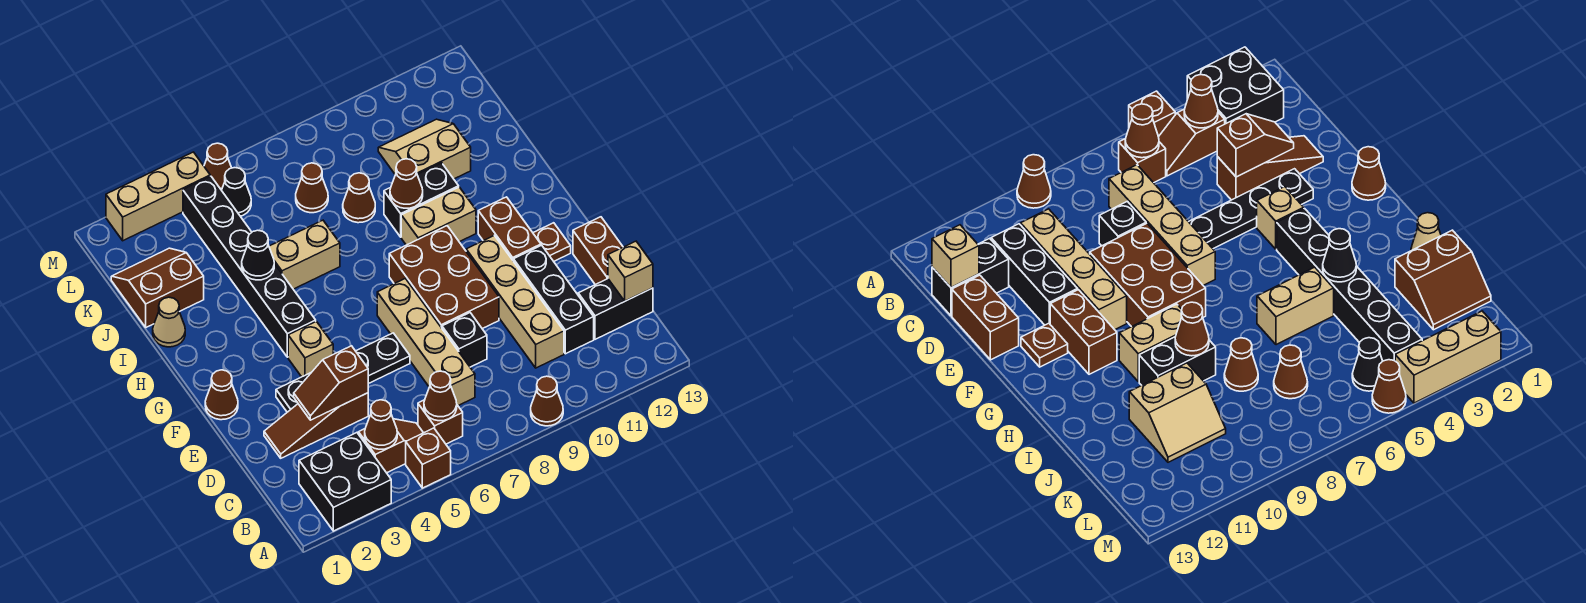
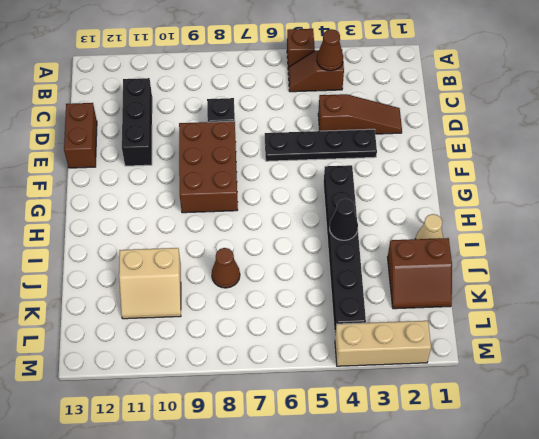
none -> black 2x2 brick [299,433,391,531]
none -> brown 1x1 cone [531,376,563,426]
none -> brown 1x1 brick [418,400,463,444]
none -> tan 1x4 brick [377,278,475,406]

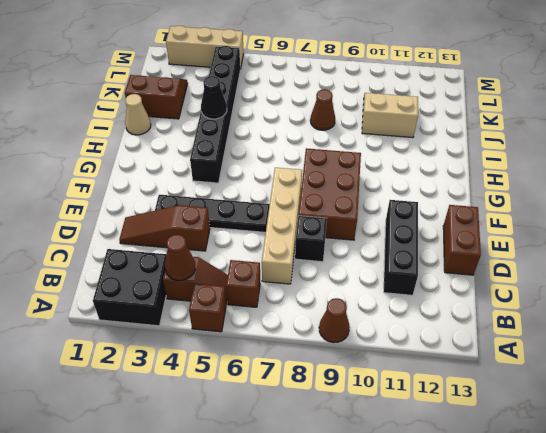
none -> tan 1x4 brick [466,235,564,368]
none -> black 1x2 brick [578,279,653,339]
none -> brown 1x1 cone [205,370,238,420]
none -> tan 1x1 brick [288,321,333,377]

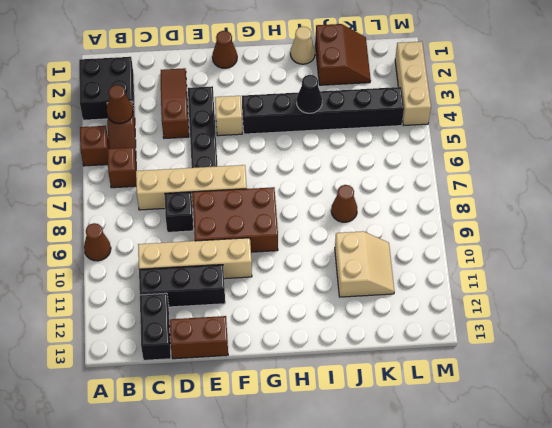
none -> brown 1x2 brick [478,197,541,260]
none -> brown 1x1 plate [533,223,571,261]
none -> tan 1x2 brick [401,187,476,245]
none -> tan 1x2 brick [269,220,340,289]

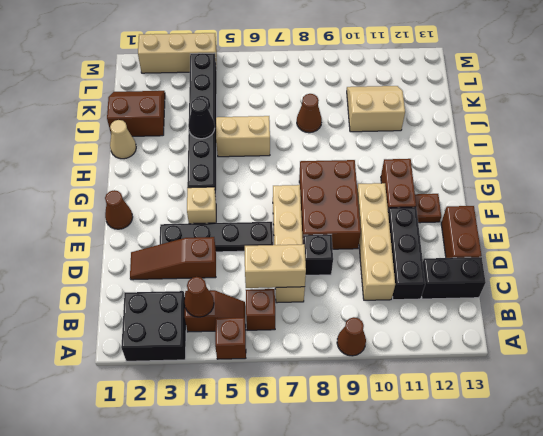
tan 1x2 brick [245,244,306,288] -> tan 1x2 brick moved to [401,187,476,245]
none -> black 1x2 brick [384,163,459,237]
none -> brown 1x1 cone [296,163,328,213]
none -> black 1x1 cone [222,168,251,216]
none -> brown 1x1 cone [204,143,231,190]

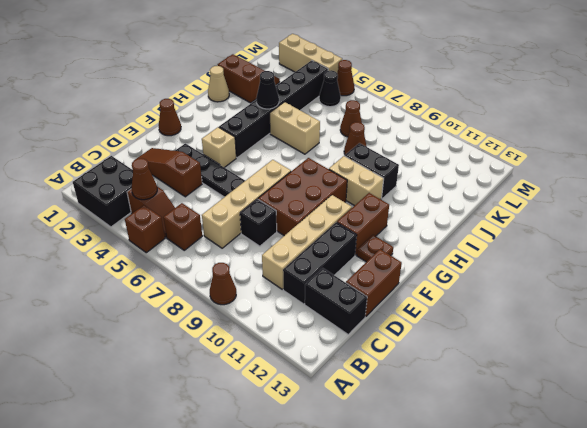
none -> tan 2x2 slope [378,119,471,179]
none -> brown 1x1 cone [424,371,457,421]
none -> tan 1x1 brick [608,241,653,301]
none -> brown 1x2 slope [294,346,368,420]

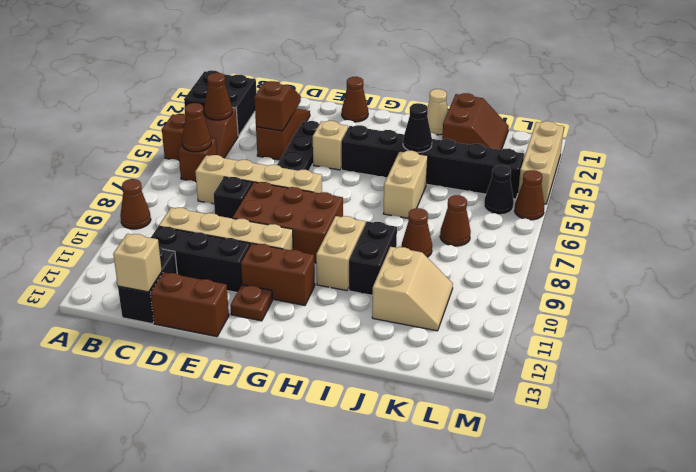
none -> brown 1x1 cone [390,159,423,208]

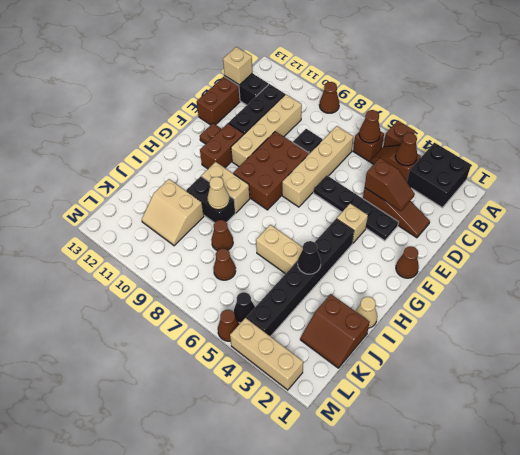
tan 1x1 cone [207,177,229,210] -> brown 1x1 cone [390,159,423,208]

